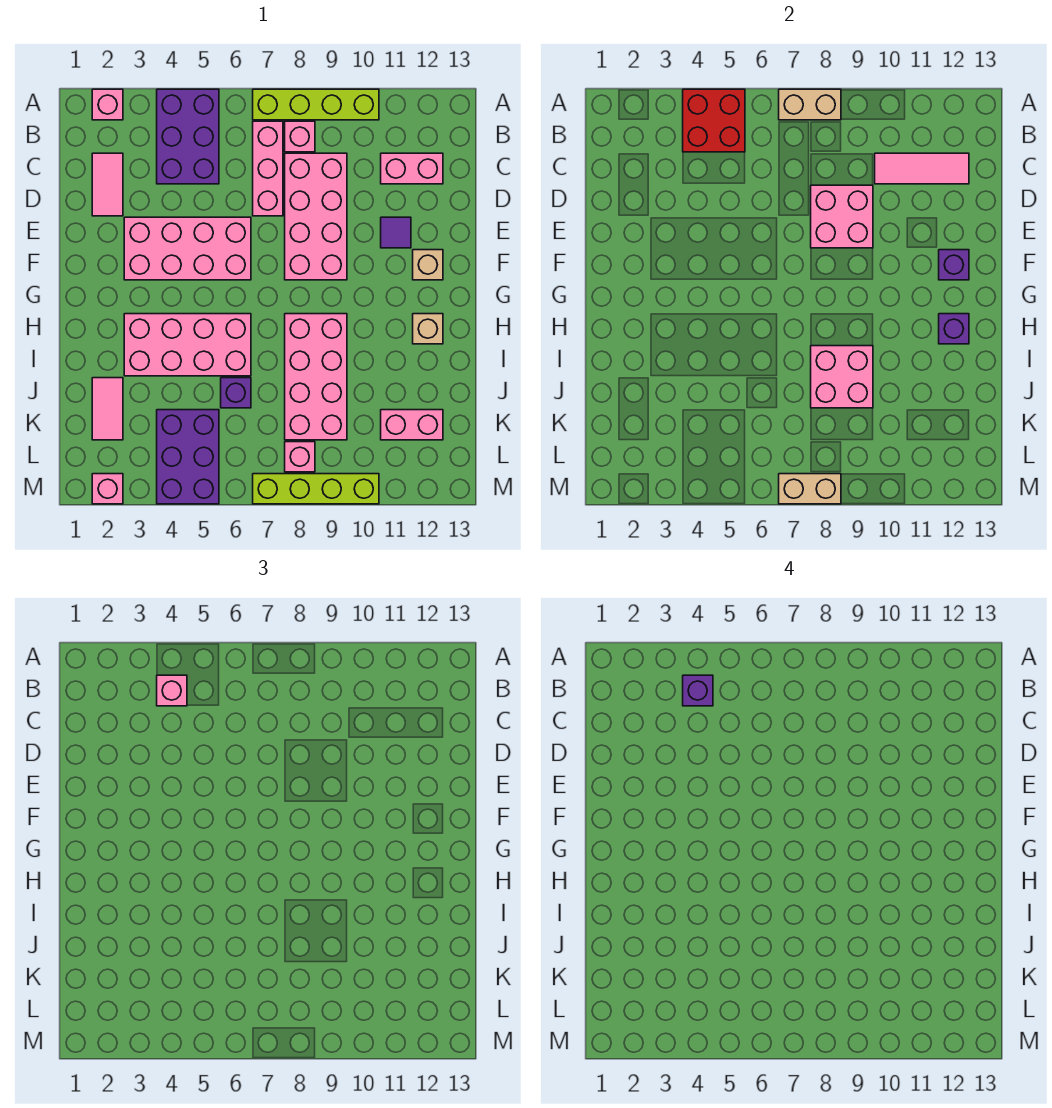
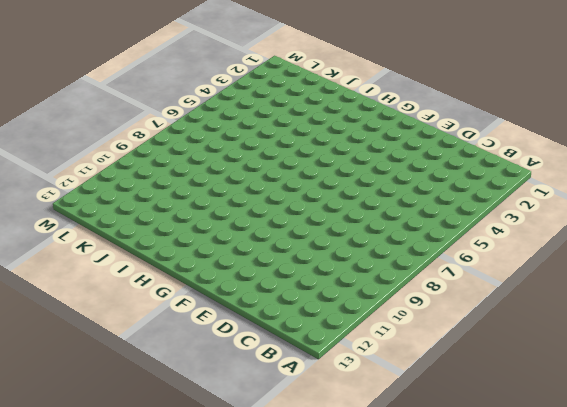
none -> pink 1x1 brick [92,89,123,120]
none -> purple 2x3 brick [157,89,219,184]
none -> lime 1x4 brick [253,89,379,120]
none -> pink 1x3 brick [253,121,283,216]

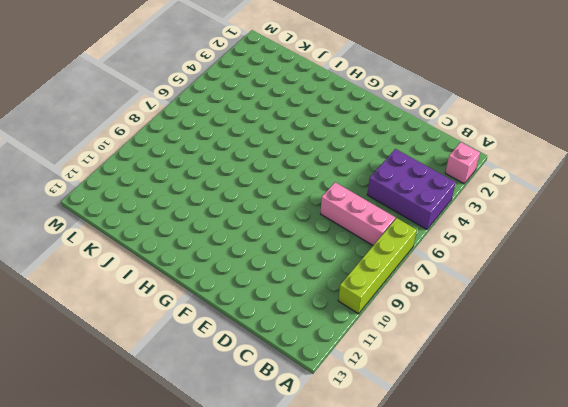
none -> pink 1x1 brick [285,121,315,152]
none -> pink 1x2 tile [92,153,123,216]
none -> pink 2x4 brick [285,153,347,280]
none -> pink 1x2 brick [381,153,443,184]

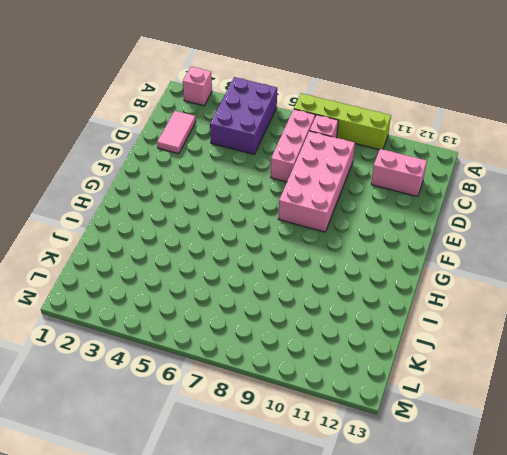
none -> pink 2x4 brick [124,217,251,280]
none -> purple 1x1 tile [381,217,411,248]
none -> tan 1x1 brick [413,250,443,280]
none -> pink 2x4 brick [124,314,251,376]

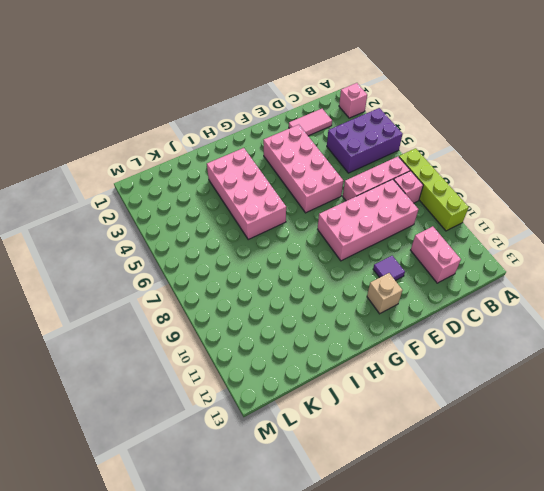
none -> pink 2x4 brick [285,314,347,440]
none -> tan 1x1 brick [413,314,443,344]
none -> pink 1x2 tile [92,378,123,440]
none -> purple 1x1 brick [221,378,251,408]

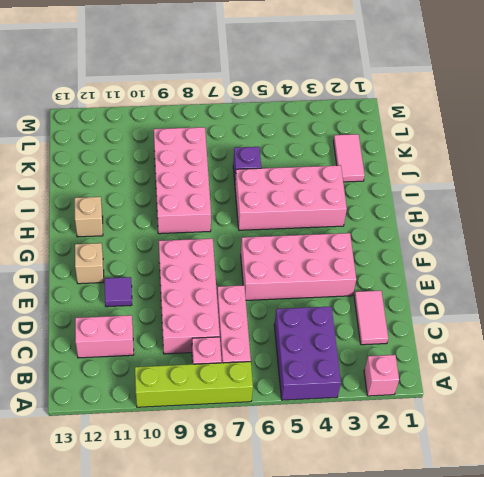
none -> purple 2x3 brick [157,410,219,504]
none -> pink 1x2 brick [381,410,443,440]
none -> pink 1x1 brick [285,442,315,472]
none -> pink 1x1 brick [92,474,123,504]

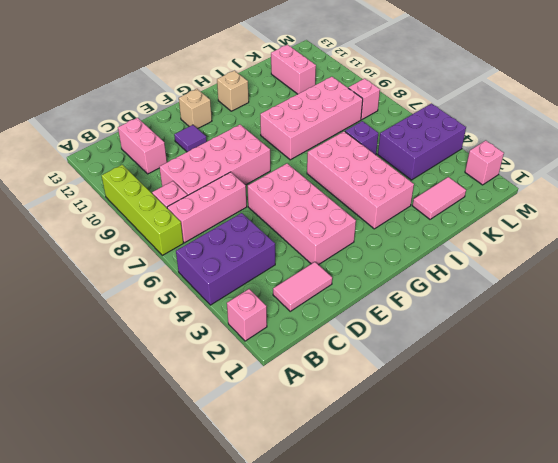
none -> lime 1x4 brick [253,474,379,504]
none -> red 2x2 brick [683,89,745,152]
none -> tan 1x2 brick [779,89,841,120]
none -> pink 1x3 tile [875,153,969,184]

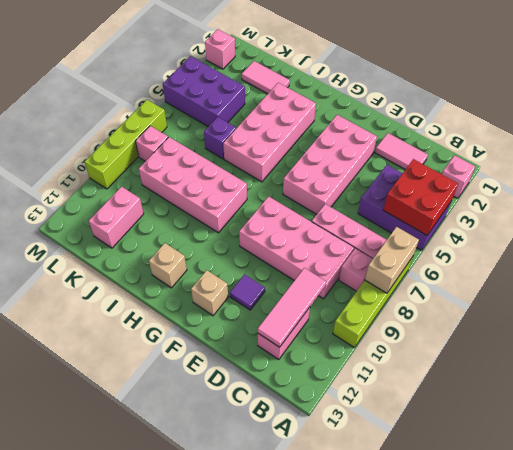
none -> pink 2x2 brick [811,185,873,248]
none -> purple 1x1 brick [939,250,969,280]
none -> purple 1x1 brick [939,314,969,344]
none -> pink 2x2 brick [811,346,873,408]

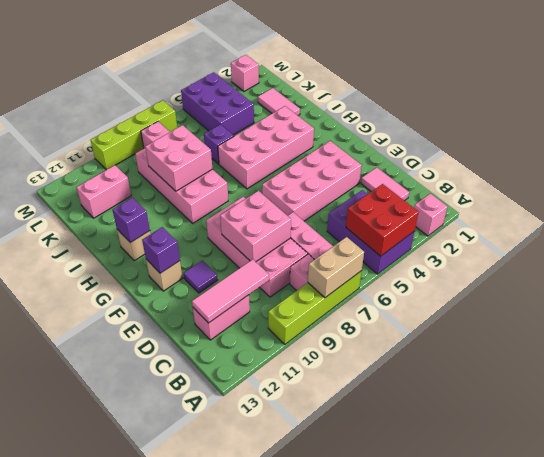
none -> tan 1x2 brick [779,474,841,504]
none -> pink 1x1 brick [157,675,187,706]
none -> purple 1x1 brick [683,675,713,706]

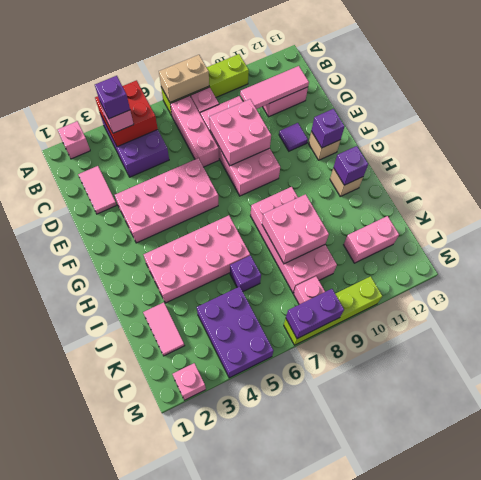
purple 1x2 brick [286,289,344,339] -> tan 1x2 brick [779,474,841,504]

